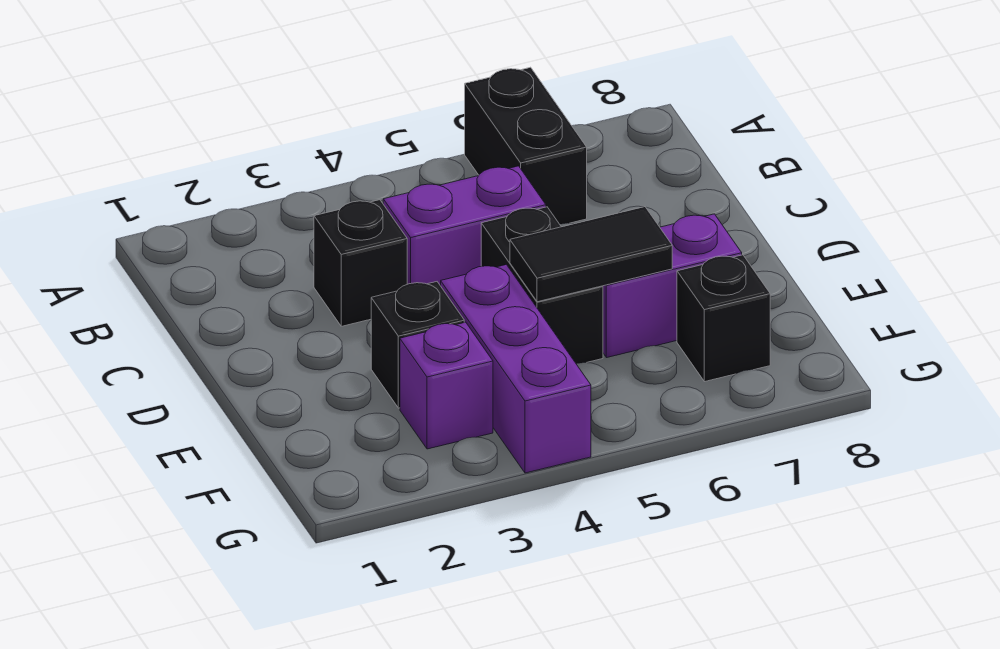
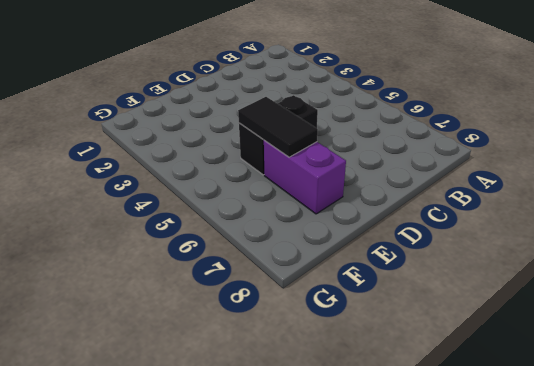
none -> black 1x2 brick [465,67,587,224]
none -> black 1x1 brick [314,200,407,326]

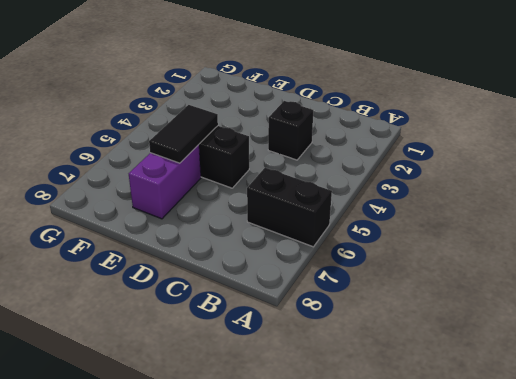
none -> purple 1x2 brick [383,166,546,286]
none -> black 1x1 brick [371,282,464,408]

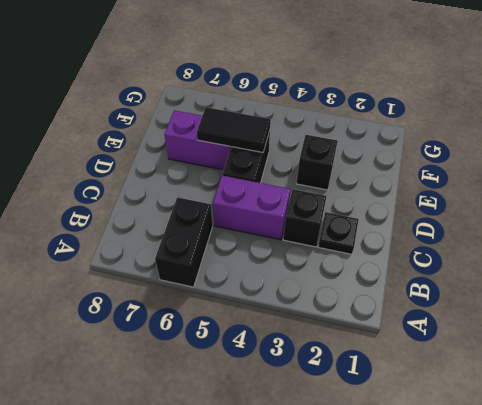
black 1x1 plate [318,212,359,254] -> none
none -> purple 1x3 brick [441,265,591,473]
none -> purple 1x1 brick [400,322,493,449]

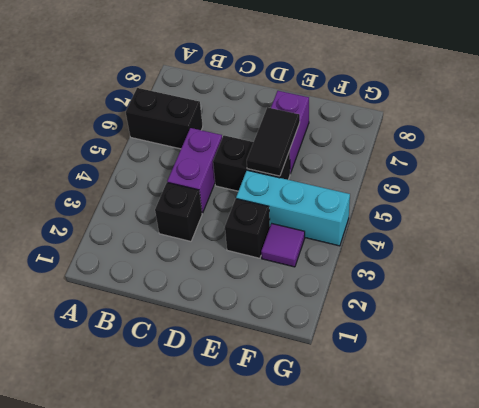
cyan 1x3 brick [236,170,350,246] -> purple 1x3 brick [441,265,591,473]
purple 1x1 tile [261,224,305,267] -> purple 1x1 brick [400,322,493,449]
none -> black 1x1 brick [677,255,770,382]

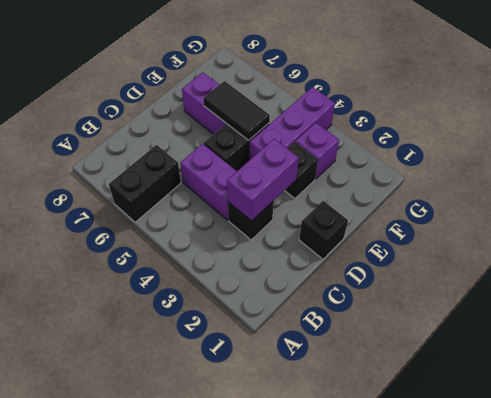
purple 1x2 brick [227,139,299,221] -> none
black 1x1 brick [299,201,348,259] -> black 1x1 brick moved to [677,255,770,382]

